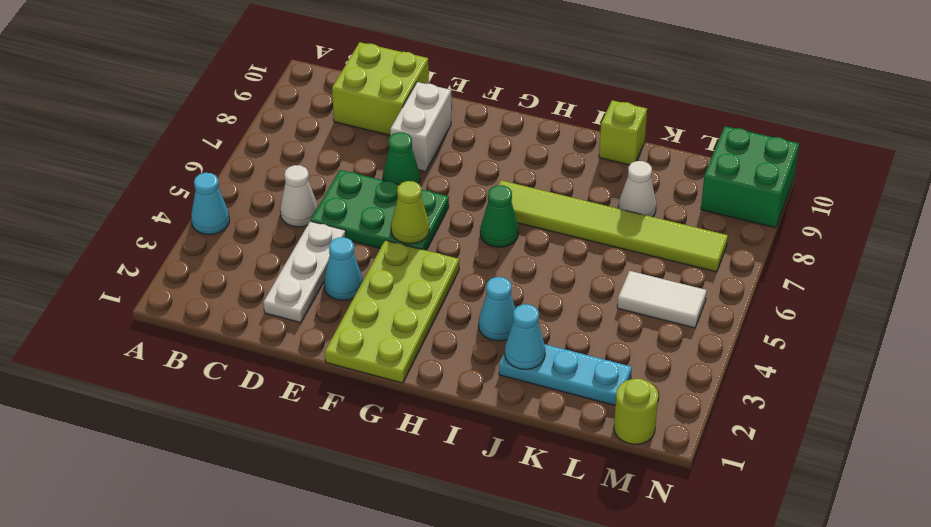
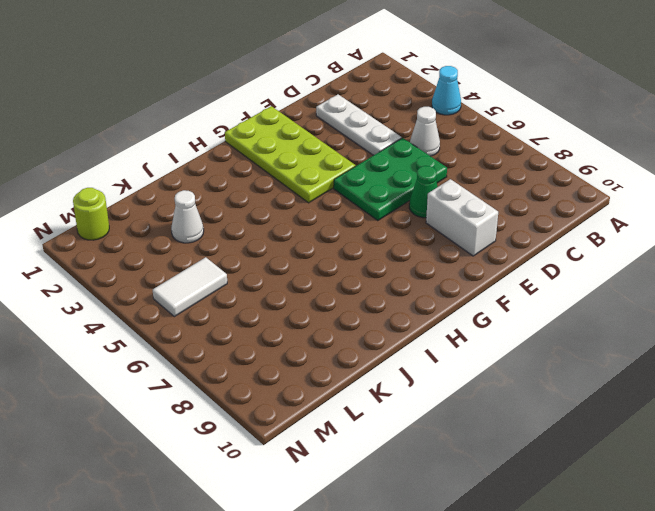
white 1x1 cone [171,190,204,243] -> white 1x1 cone moved to [618,161,656,217]
none -> lime 2x2 brick [332,42,429,135]
none -> cyan 1x1 cone [324,237,363,300]
none -> green 1x1 cone [480,185,519,247]

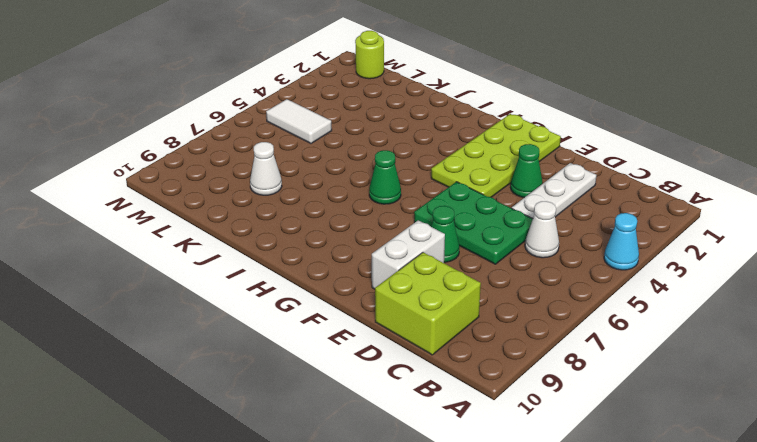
green 1x1 cone [511,144,543,198] -> cyan 1x1 cone [324,237,363,300]
none -> lime 1x6 tile [499,180,728,272]
none -> cyan 1x1 cone [479,277,515,341]
none -> cyan 1x3 plate [499,344,632,405]

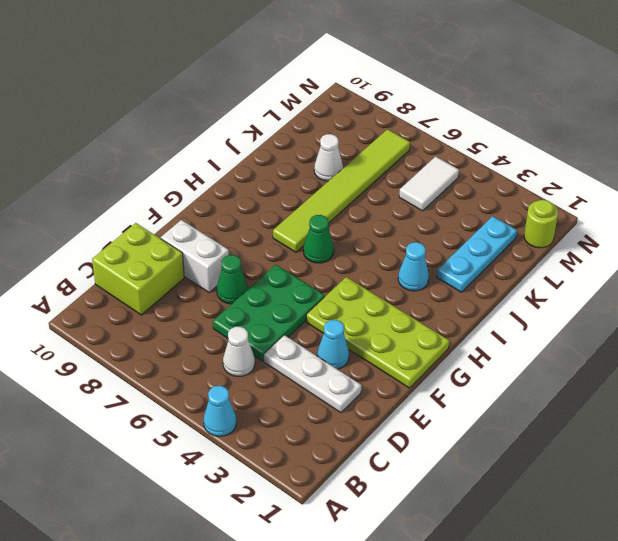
none -> lime 1x1 brick [599,100,647,165]
none -> green 2x2 brick [701,126,799,228]
none -> lime 1x1 cone [391,181,429,244]

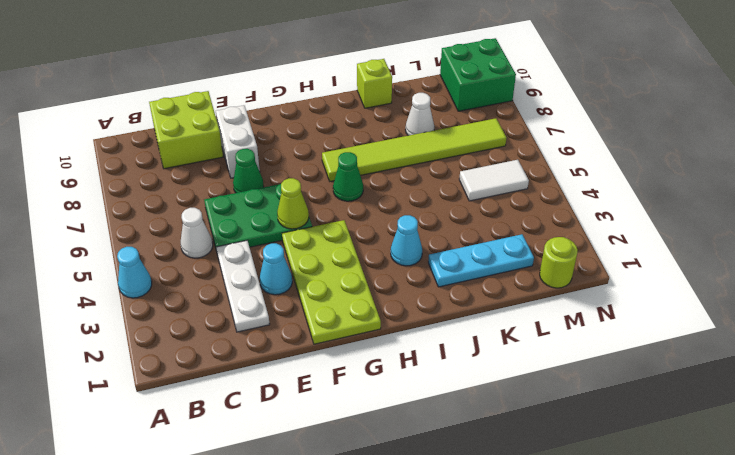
none -> cyan 1x1 cone [505,304,545,369]

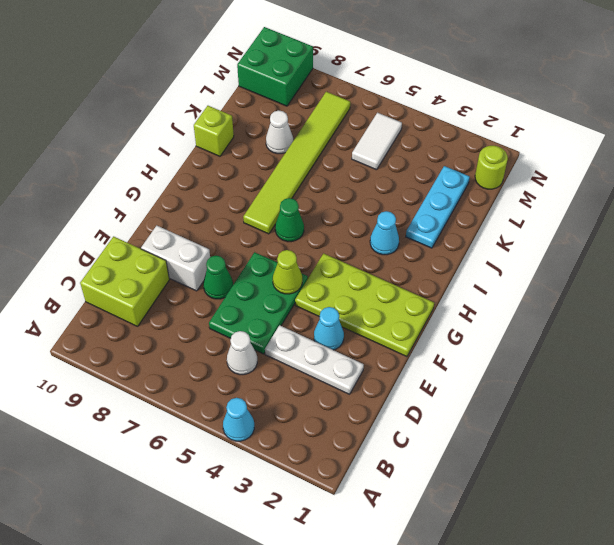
none -> cyan 1x1 cone [505,304,545,369]

